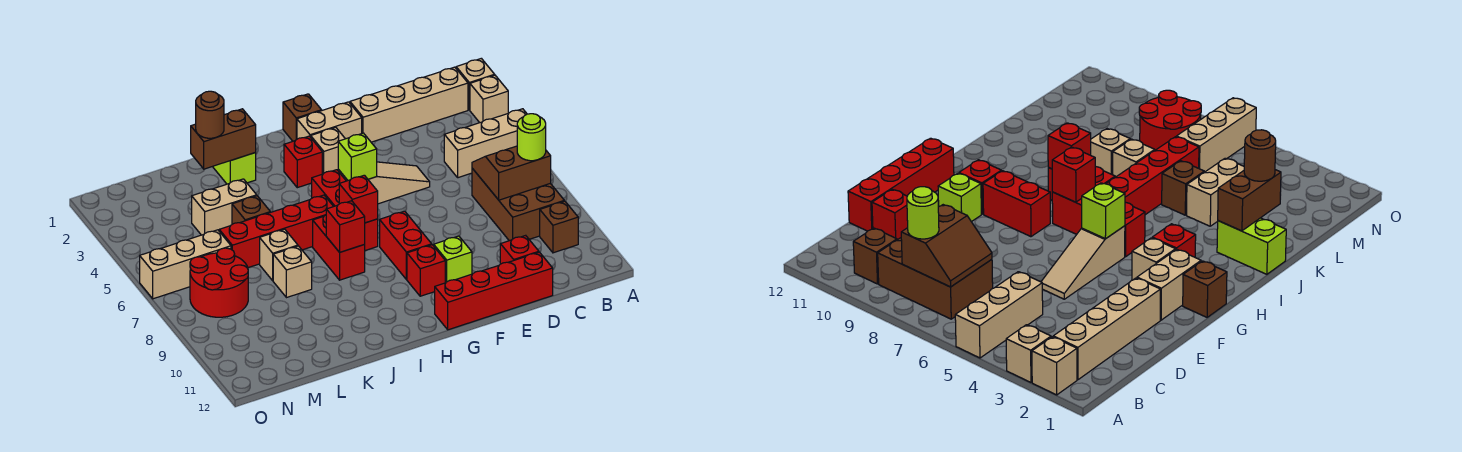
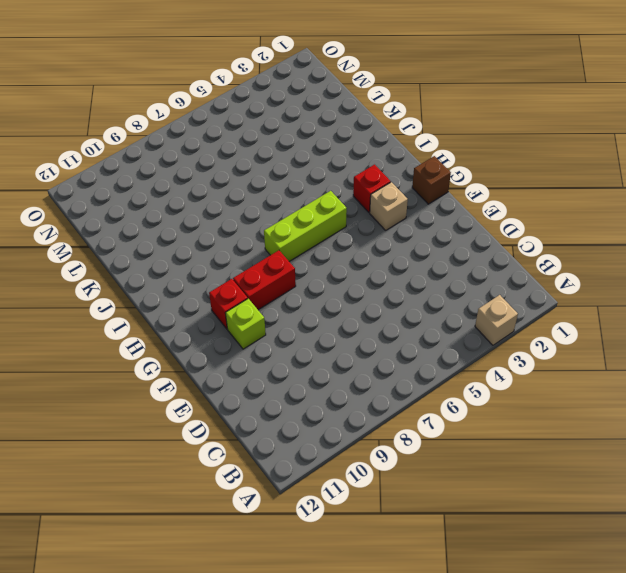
lime 1x3 brick [264,191,347,261] -> red 1x3 brick [312,170,378,251]
none -> tan 1x1 brick [456,58,495,110]
none -> tan 1x3 brick [444,109,527,178]
none -> tan 1x4 brick [350,67,468,142]
none -> brown 2x3 brick [472,168,564,241]

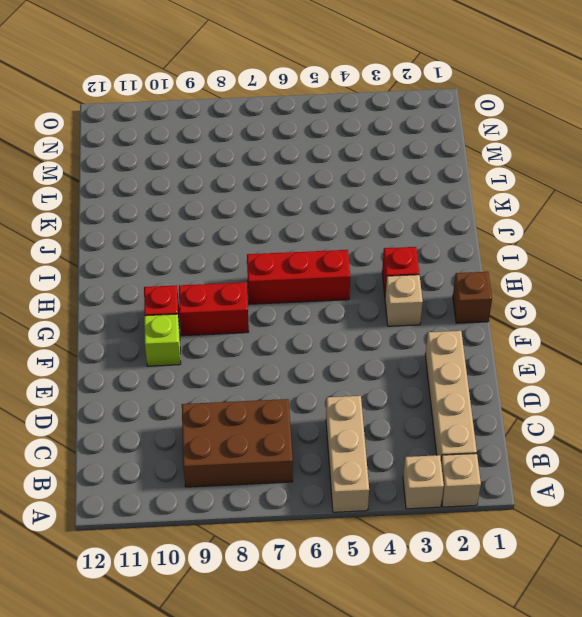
none -> brown 1x1 brick [540,201,578,253]
none -> red 1x1 brick [500,235,539,264]
none -> red 1x4 brick [435,252,553,330]
none -> tan 1x3 slope [338,162,430,204]

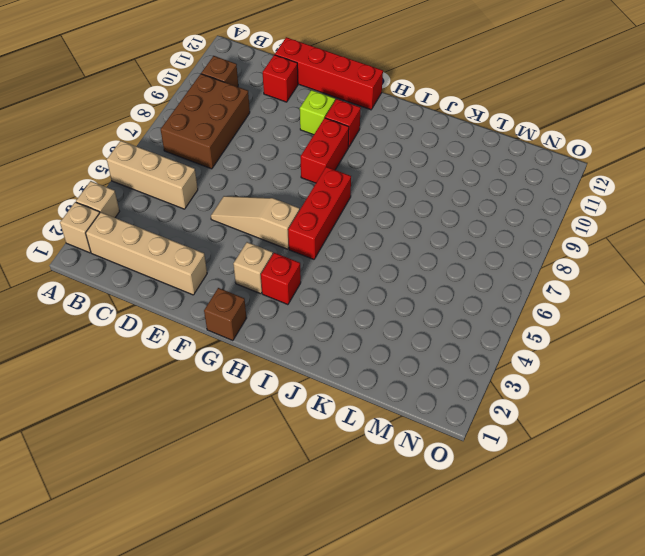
none -> tan 1x2 brick [297,102,362,139]
none -> red 1x4 brick [219,195,334,268]
none -> red 1x2 brick [313,215,365,280]
none -> lime 1x2 brick [213,153,256,184]

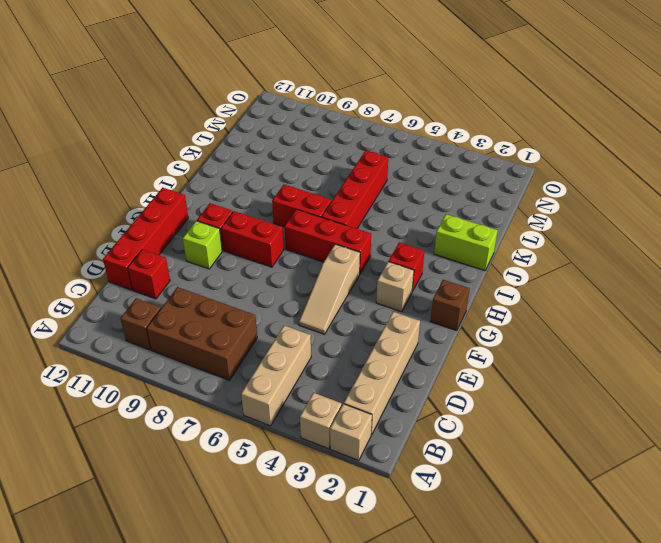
none -> tan 1x2 brick [297,102,362,139]
none -> tan 1x2 brick [192,179,257,235]
none -> brown 1x1 brick [232,196,270,224]
none -> tan 1x1 brick [260,229,298,281]

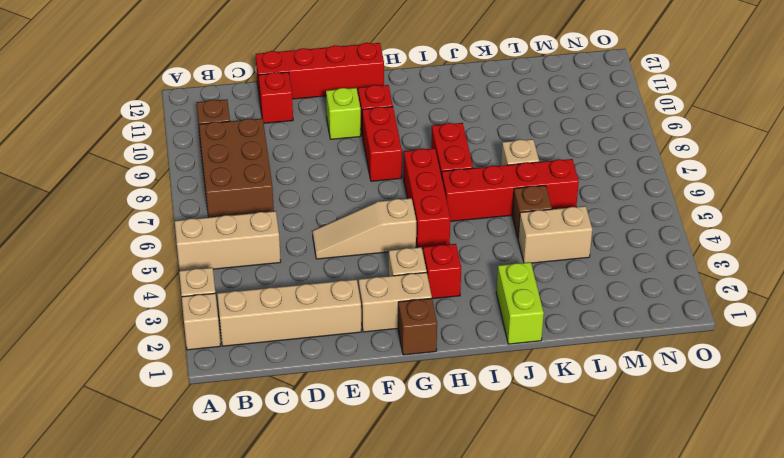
none -> tan 1x1 brick [273,246,312,298]
none -> tan 1x3 brick [140,230,231,299]
none -> red 2x2 round brick [190,248,248,317]
none -> brown 2x2 slope [472,146,551,200]

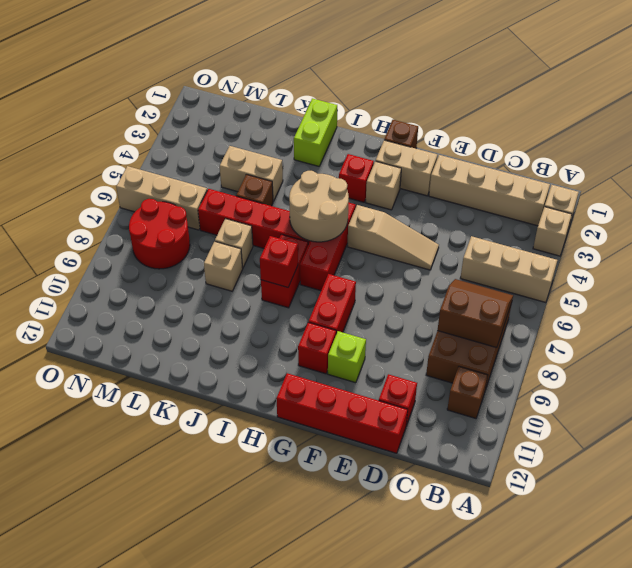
tan 2x2 round brick [289,171,349,242] -> none
none -> lime 1x1 brick [338,133,377,180]
none -> red 1x1 brick [339,175,378,223]
none -> brown 1x2 brick [191,109,256,169]
none -> lime 1x1 round brick [517,114,546,161]

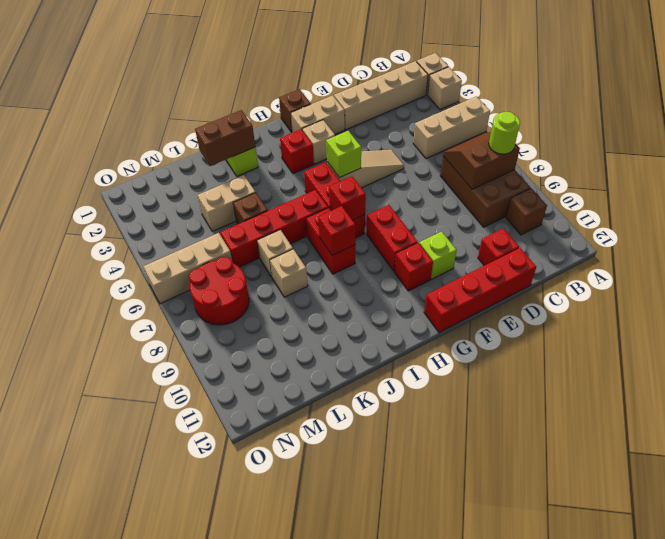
none -> brown 1x1 round brick [196,91,224,138]

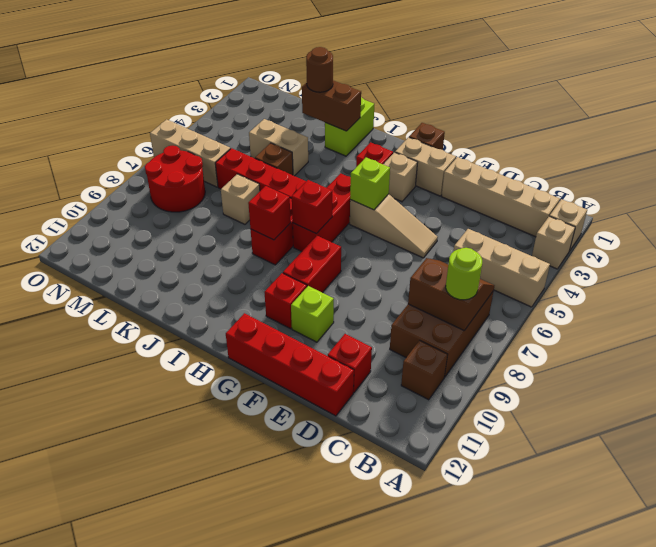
none -> tan 1x1 brick [273,246,312,298]

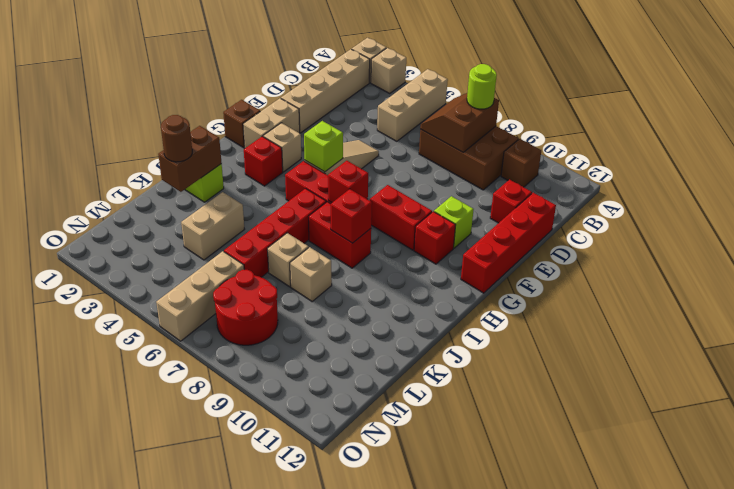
none -> brown 1x1 brick [232,196,270,224]

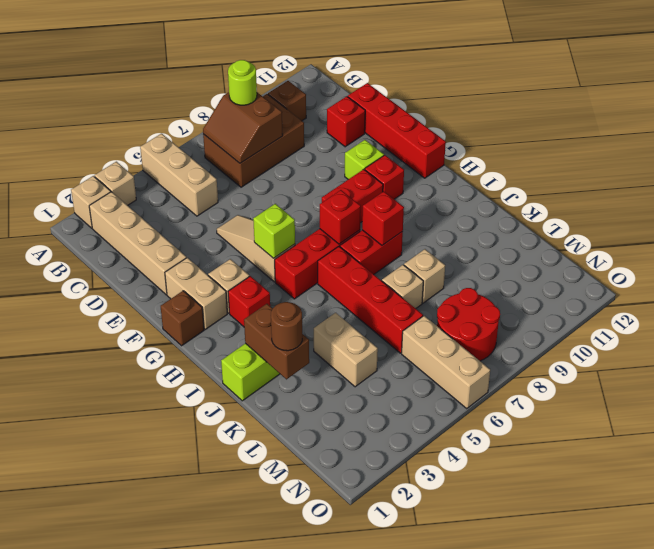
none -> brown 1x1 brick [232,196,270,224]

